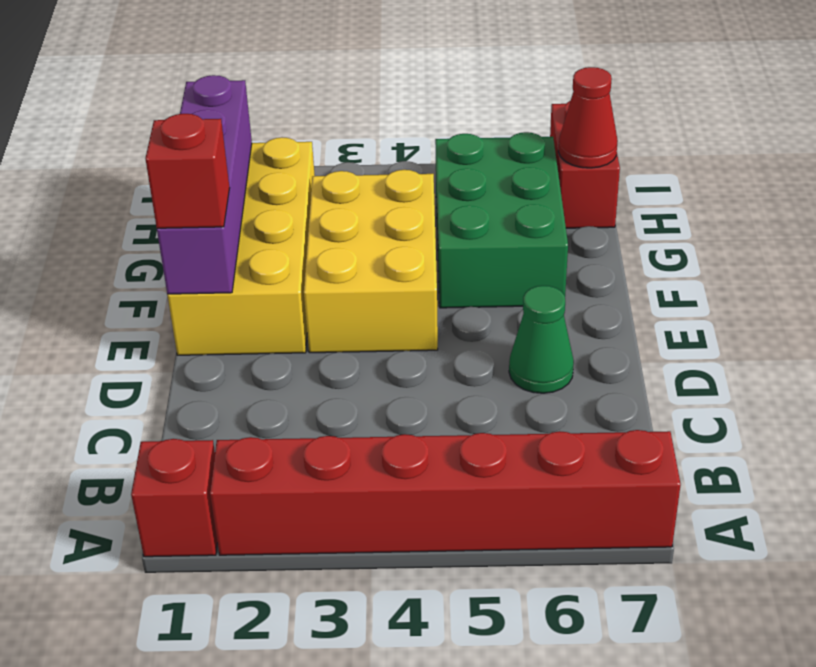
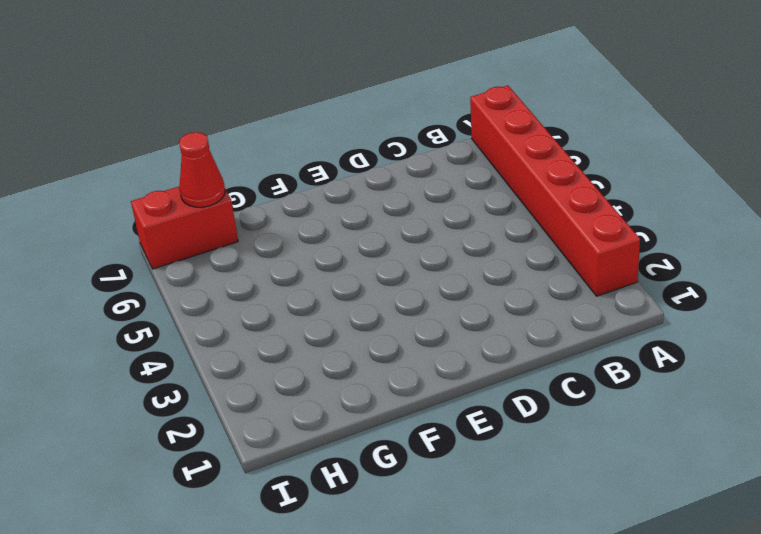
none -> red 1x1 brick [131,439,217,557]
none -> green 1x1 cone [509,286,574,393]

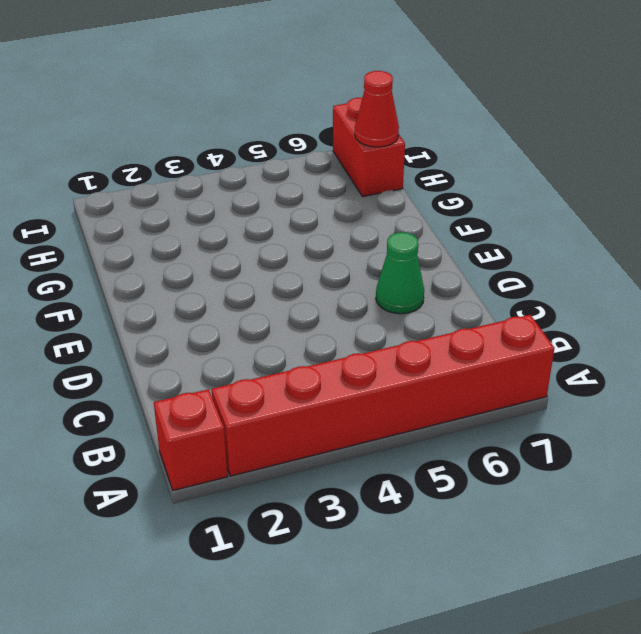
none -> yellow 2x4 brick [167,137,315,355]
none -> yellow 2x3 brick [304,170,438,353]

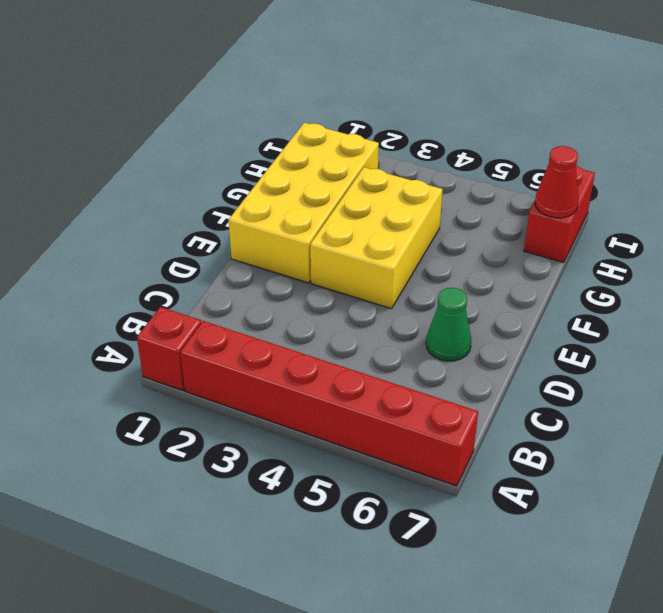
none -> green 2x3 brick [435,132,568,308]
none -> purple 1x4 brick [157,75,252,294]

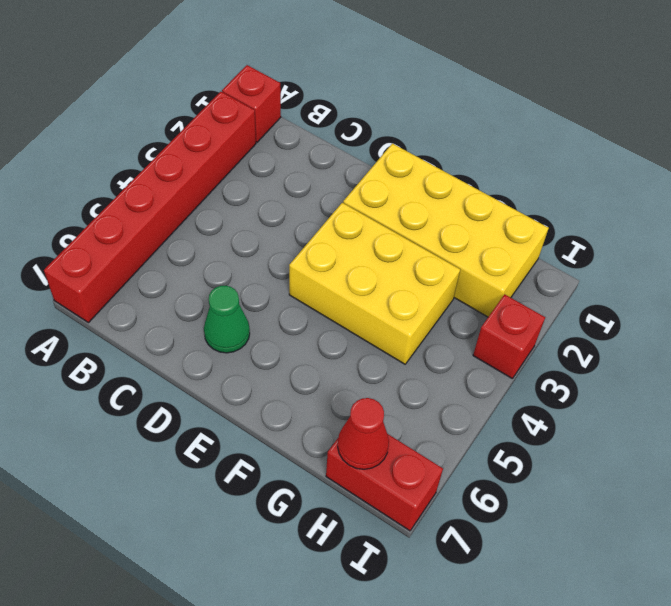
red 1x1 brick [473,294,545,379] -> red 1x1 brick moved to [145,114,230,228]
none -> green 2x3 brick [435,132,568,308]
none -> purple 1x4 brick [157,75,252,294]

